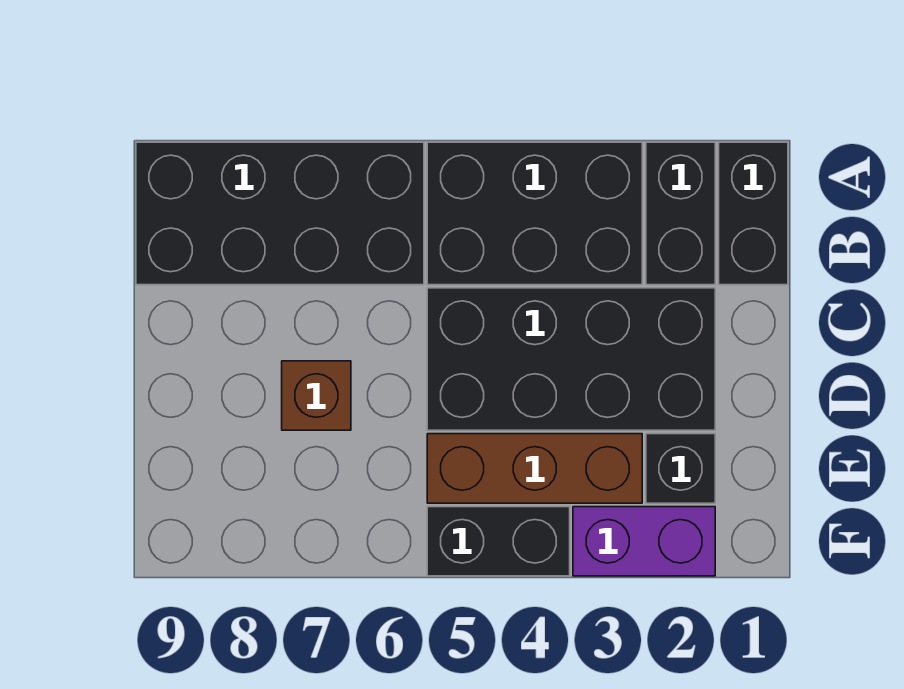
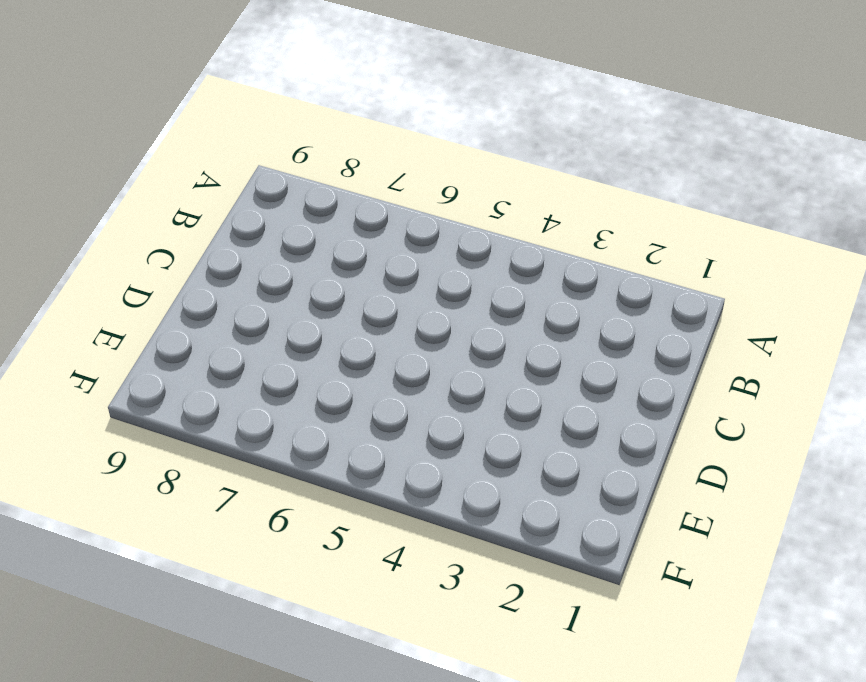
none -> black 1x2 brick [719,142,788,285]
none -> black 1x2 brick [646,142,715,285]

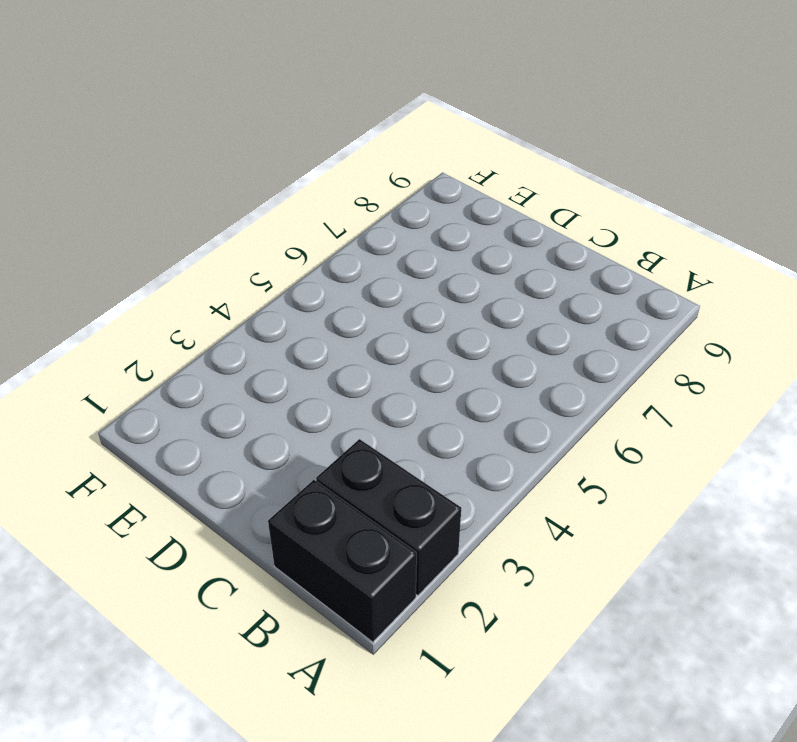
none -> black 2x3 brick [427,142,642,285]
none -> black 2x4 brick [136,142,424,285]

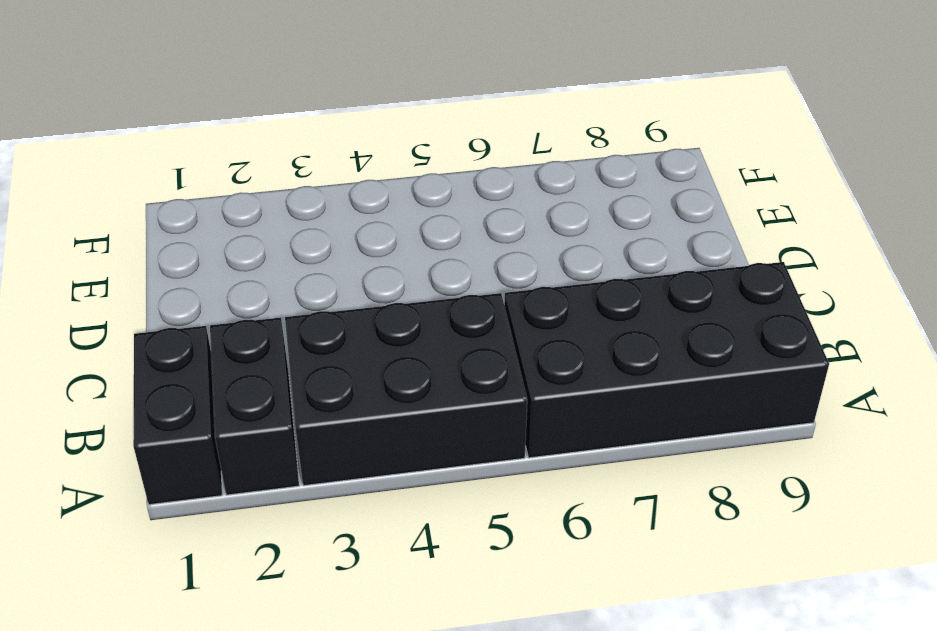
none -> black 2x4 brick [427,288,715,430]
none -> brown 1x1 brick [282,361,351,430]

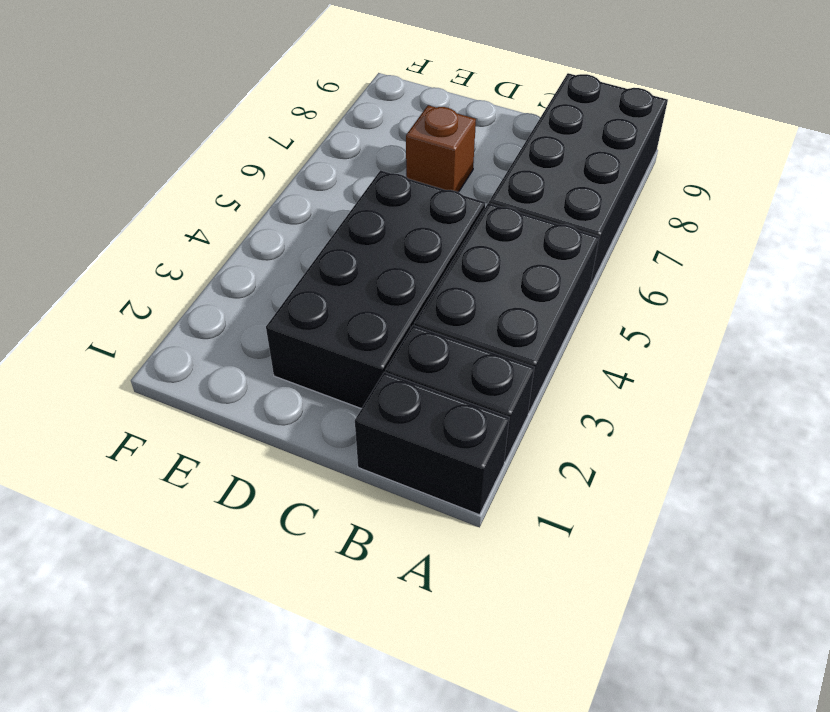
none -> black 1x1 brick [646,434,715,503]
none -> brown 1x3 brick [427,434,642,503]

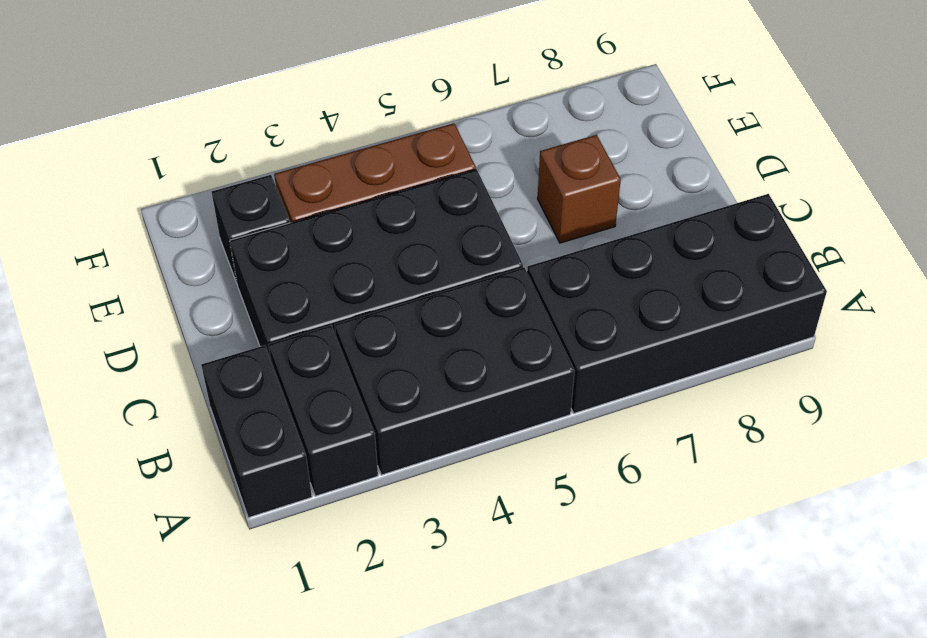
none -> purple 1x2 brick [573,507,715,576]
none -> black 1x2 brick [427,507,570,576]

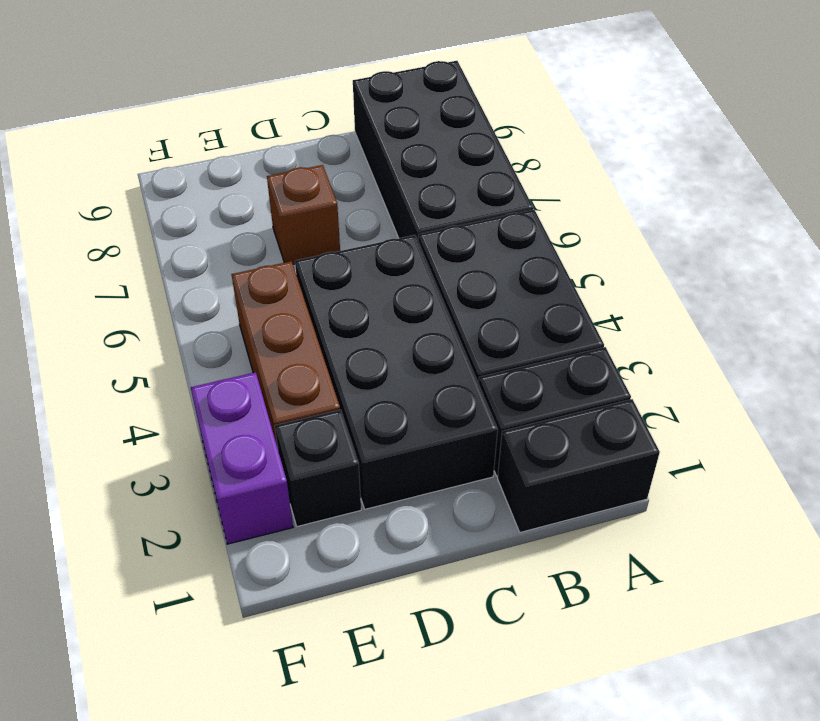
none -> black 1x2 brick [427,507,570,576]

